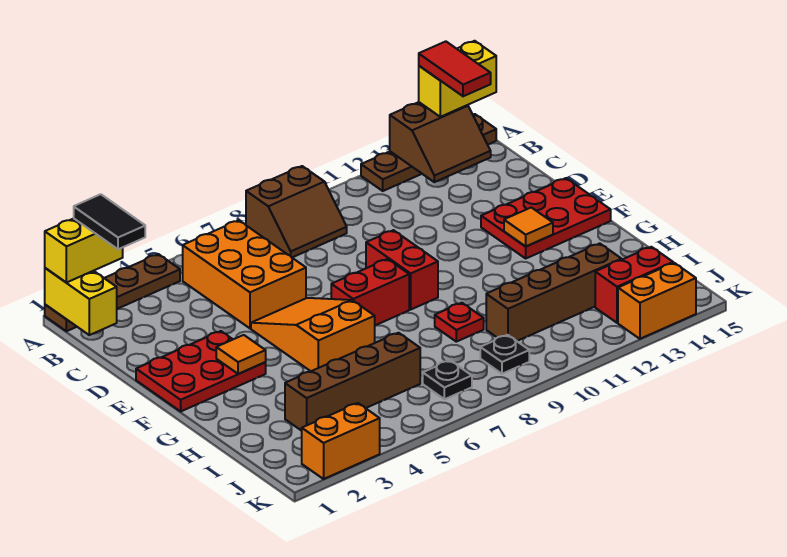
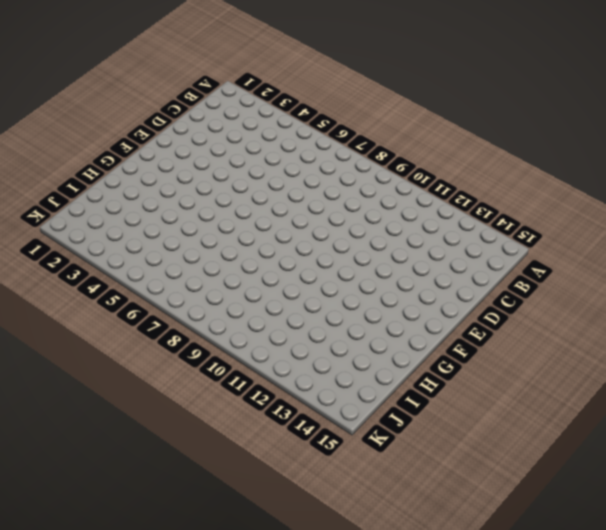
none -> brown 1x4 plate [45,254,180,331]
none -> brown 2x2 slope [246,166,347,257]
none -> brown 1x4 plate [361,114,496,191]

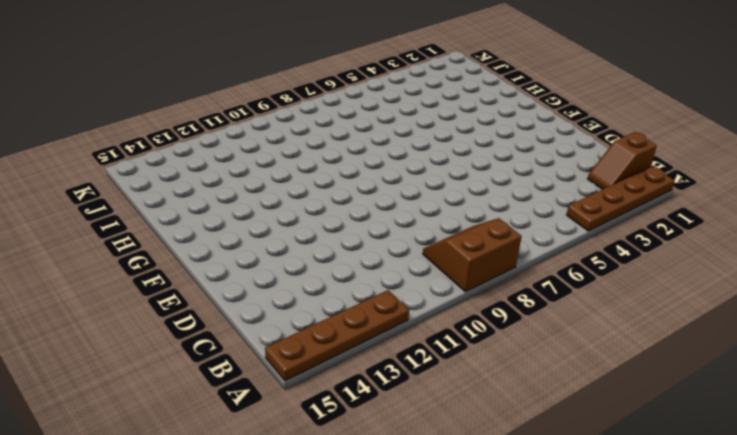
brown 1x2 slope [588,132,657,190] -> none
none -> orange 2x3 brick [182,220,306,328]
none -> red 2x3 plate [136,331,266,411]
none -> orange 2x3 slope [251,298,375,371]

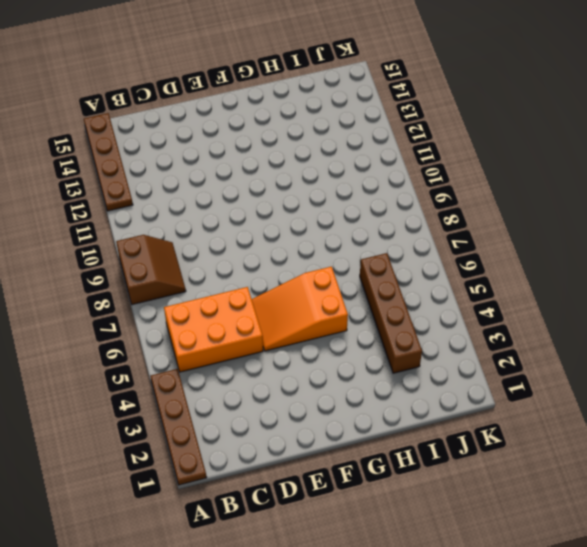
none -> red 2x3 plate [136,331,266,411]
none -> red 1x2 brick [366,230,438,309]
none -> red 2x3 plate [481,178,611,258]

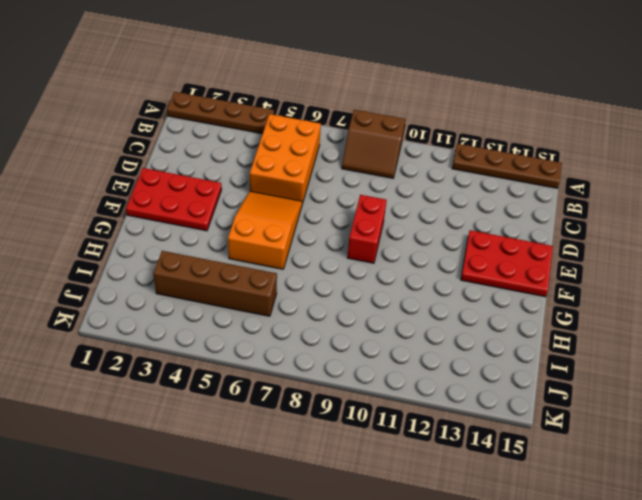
none -> red 1x2 brick [331,259,409,325]
none -> red 1x1 plate [435,303,484,342]
none -> brown 1x4 brick [486,243,622,341]

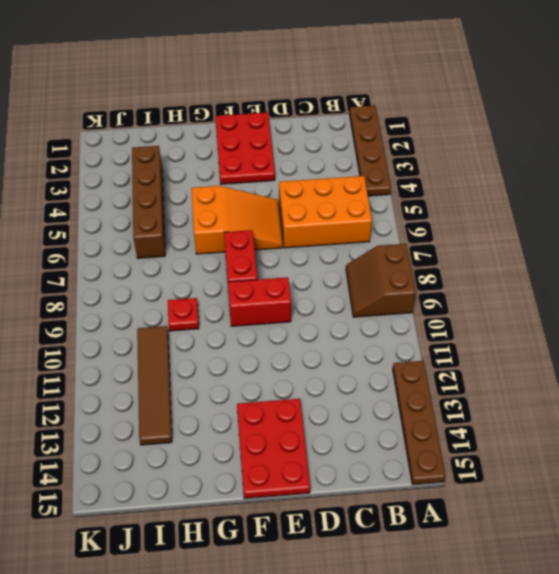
brown 1x4 tile [137,326,172,445] -> brown 1x4 brick [486,243,622,341]
none -> black 1x1 plate [423,360,472,399]
none -> black 1x1 plate [480,335,529,374]
none -> red 1x2 brick [595,247,673,323]

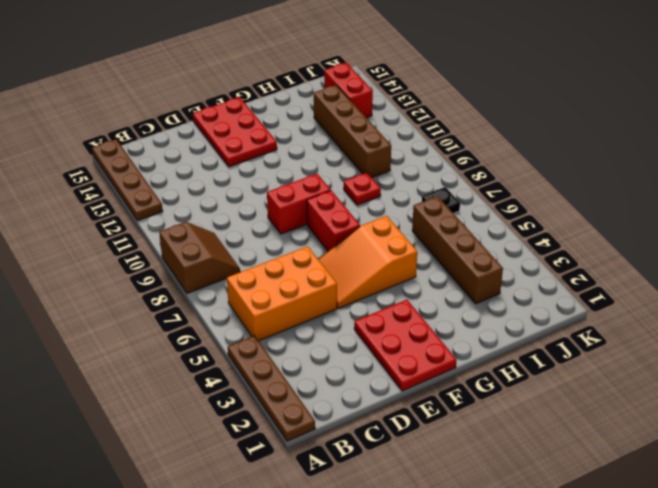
none -> black 1x1 plate [480,335,529,374]
none -> orange 1x2 brick [302,403,380,479]
none -> orange 1x2 brick [618,263,696,339]

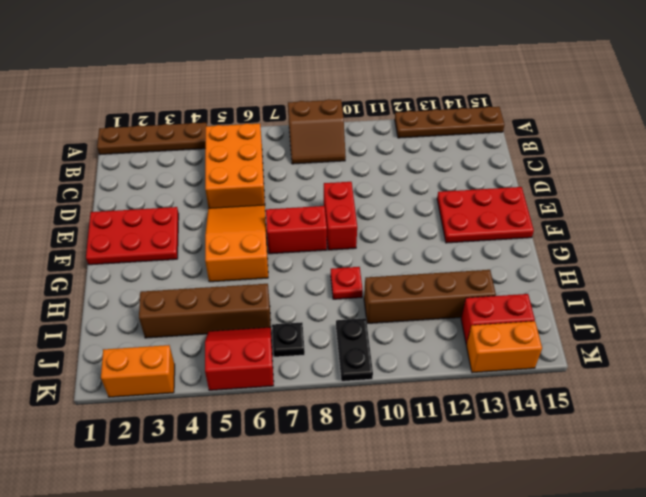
red 2x2 slope [205,327,274,390] -> none
black 1x2 plate [336,318,373,381] -> black 1x1 plate [480,335,529,374]
none -> yellow 1x2 brick [45,268,117,335]
none -> brown 2x2 slope [390,102,491,182]
none -> orange 1x1 tile [216,335,266,374]

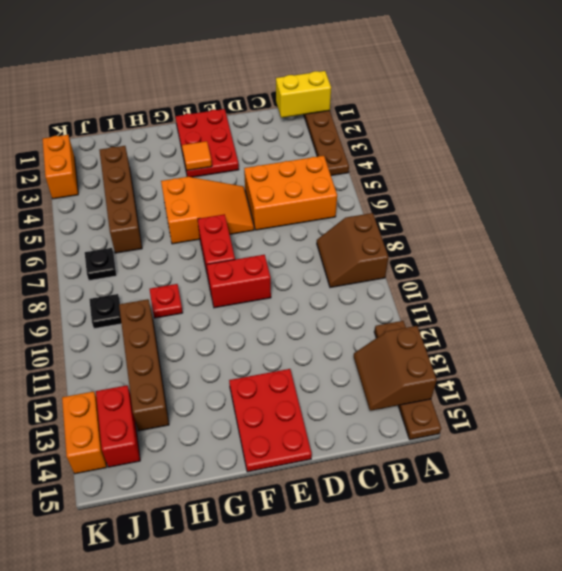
none -> orange 1x1 tile [504,207,553,246]
none -> yellow 1x2 brick [45,219,123,283]
none -> yellow 1x2 brick [419,41,496,117]

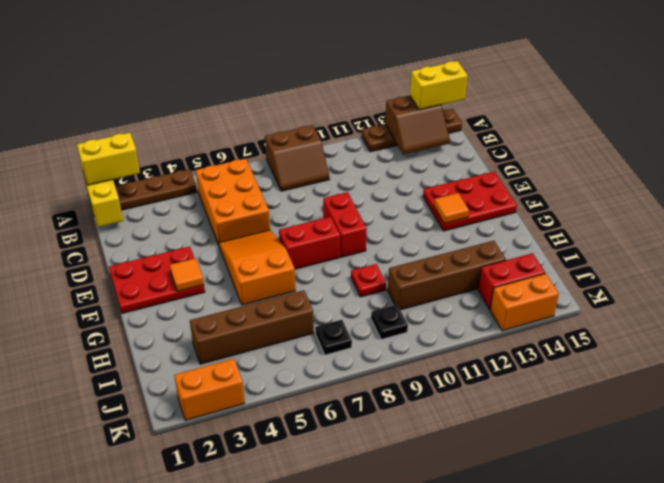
none -> black 1x2 tile [74,194,145,249]
none -> red 1x2 tile [419,41,491,96]

